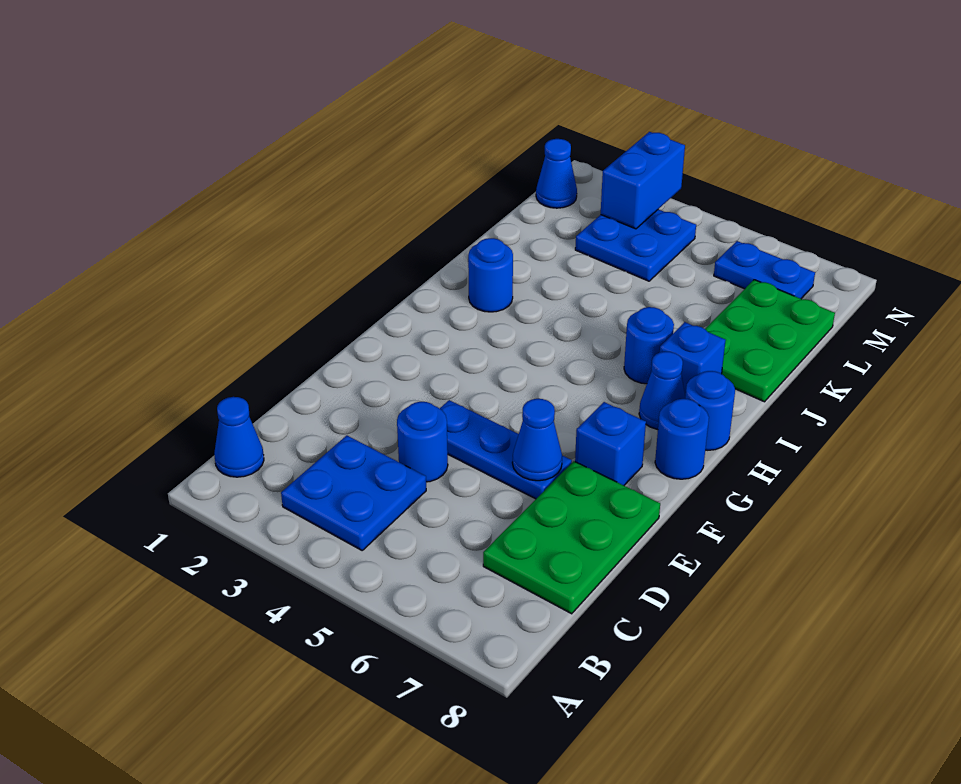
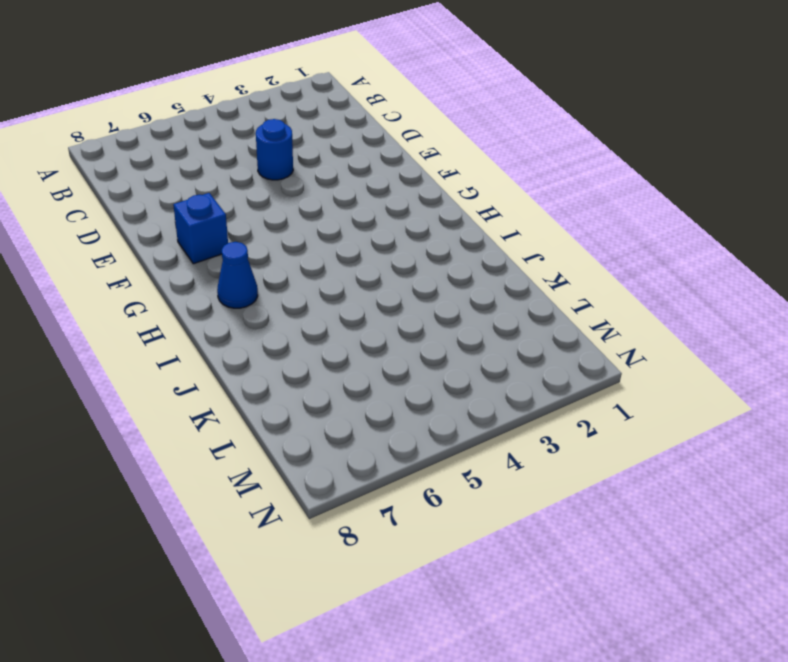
none -> blue 1x1 cone [214,397,264,477]
none -> blue 2x2 plate [281,436,426,550]
none -> green 2x3 plate [483,461,660,614]

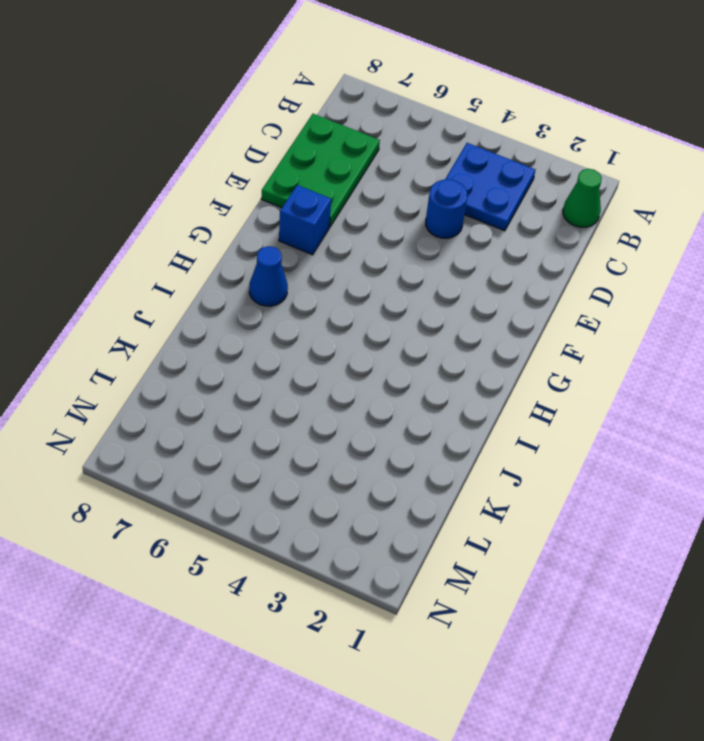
green 1x1 cone [563,169,602,227] -> blue 1x1 cone [214,397,264,477]
none -> blue 1x3 plate [440,400,572,499]
none -> blue 1x1 round brick [655,399,709,479]
none -> blue 1x1 round brick [685,371,735,450]

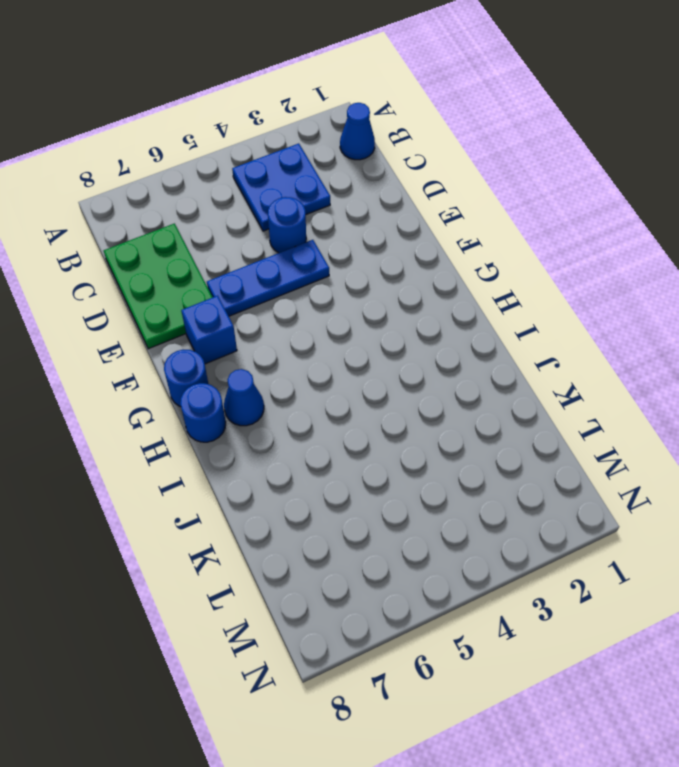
none -> blue 1x1 round brick [468,238,513,312]
none -> blue 1x1 round brick [624,307,674,384]
none -> blue 1x1 brick [660,322,726,396]

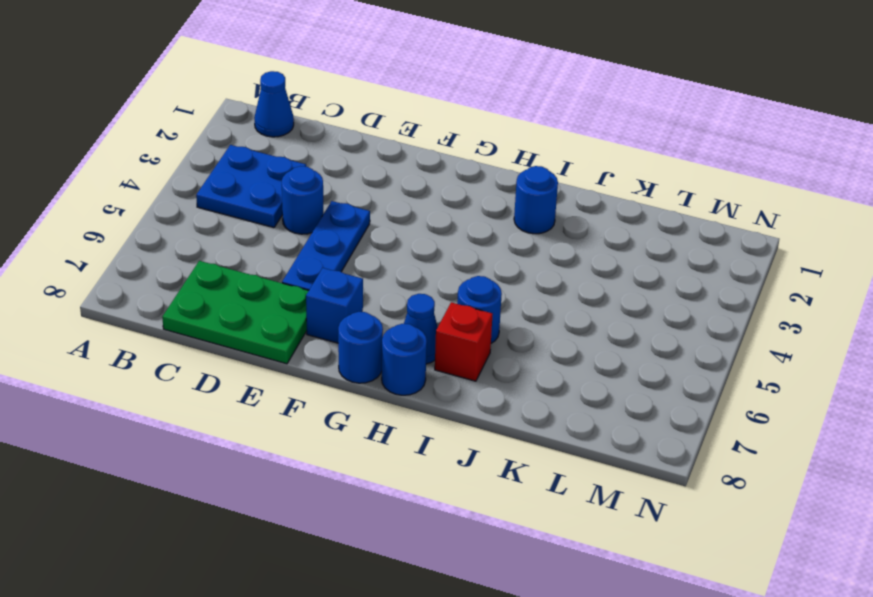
red 1x1 brick [435,302,493,381] -> blue 1x1 brick [660,322,726,396]
none -> green 2x3 plate [705,280,835,402]
none -> blue 2x2 plate [575,209,696,281]
none -> blue 1x1 cone [536,139,577,208]

